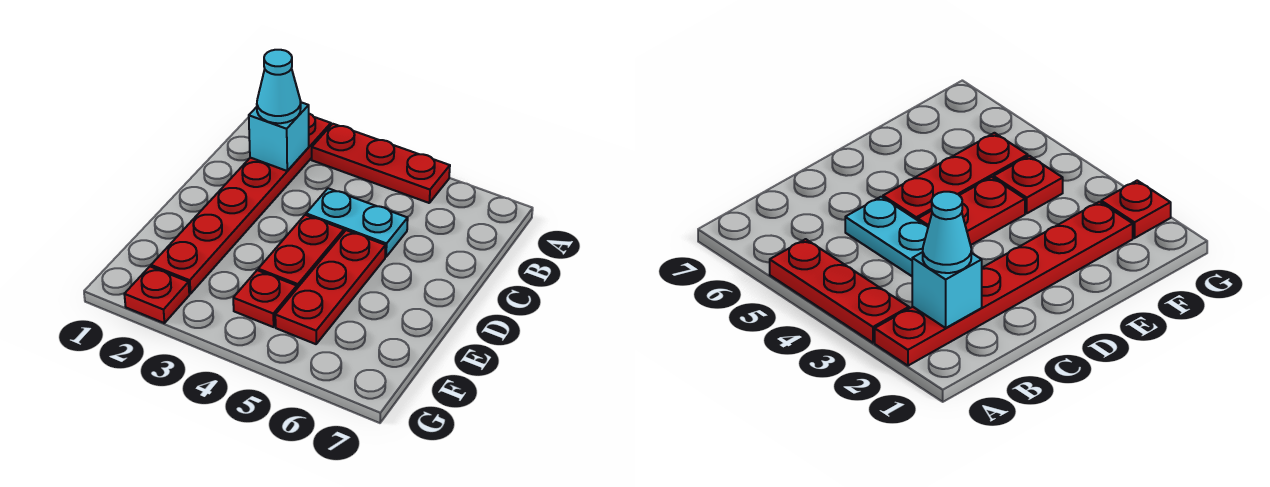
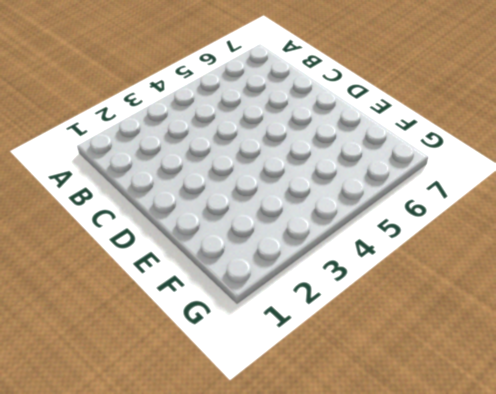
none -> red 1x6 plate [151,114,331,294]
none -> red 1x3 plate [312,124,450,203]

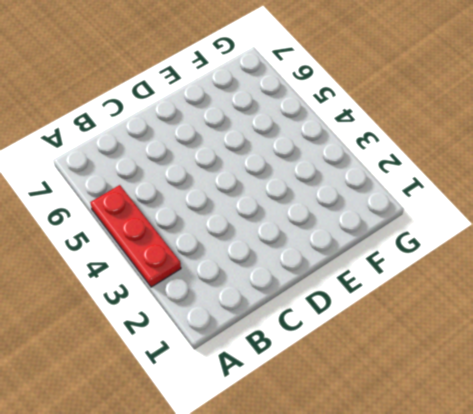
none -> red 1x6 plate [151,114,331,294]
none -> cyan 1x2 plate [306,188,408,257]

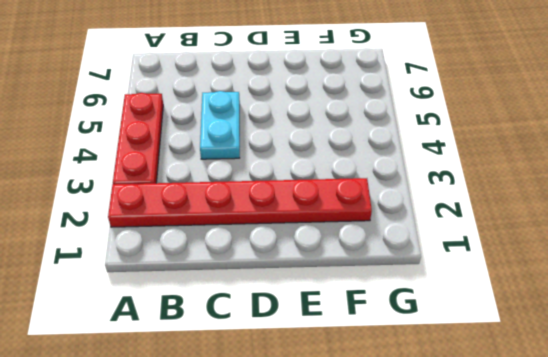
none -> red 1x2 plate [258,215,344,288]
none -> red 1x3 plate [275,230,386,344]

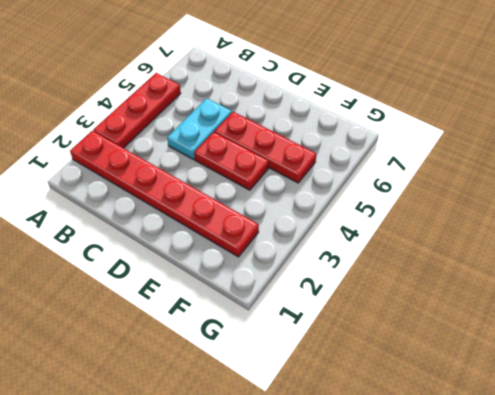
none -> red 1x1 plate [233,270,297,327]
none -> red 1x1 plate [124,267,189,323]

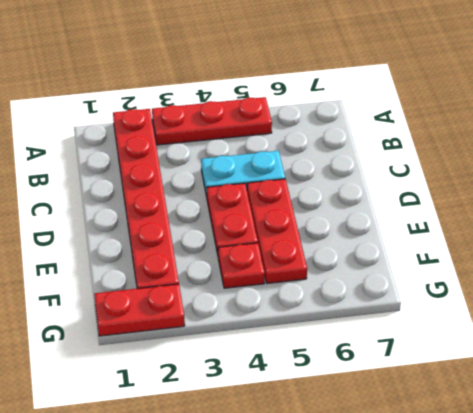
red 1x2 plate [94,284,185,336] -> red 1x1 plate [124,267,189,323]
none -> cyan 1x1 brick [249,102,309,171]
none -> cyan 1x1 cone [257,50,301,123]

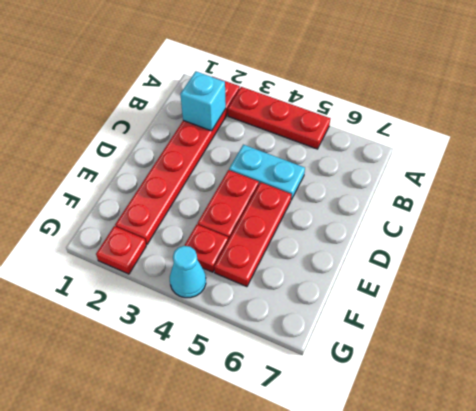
cyan 1x1 cone [170,246,206,298] -> cyan 1x1 cone moved to [257,50,301,123]

